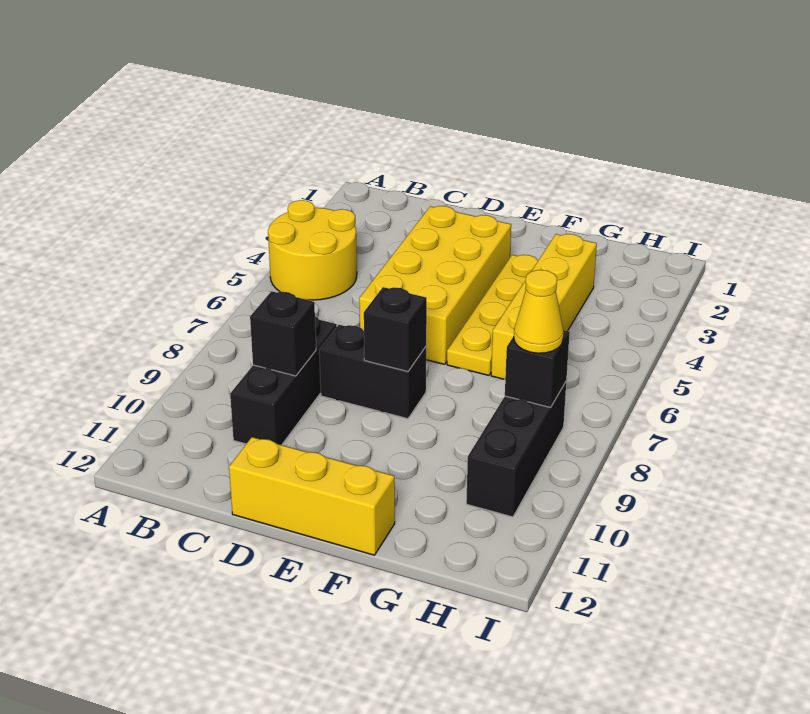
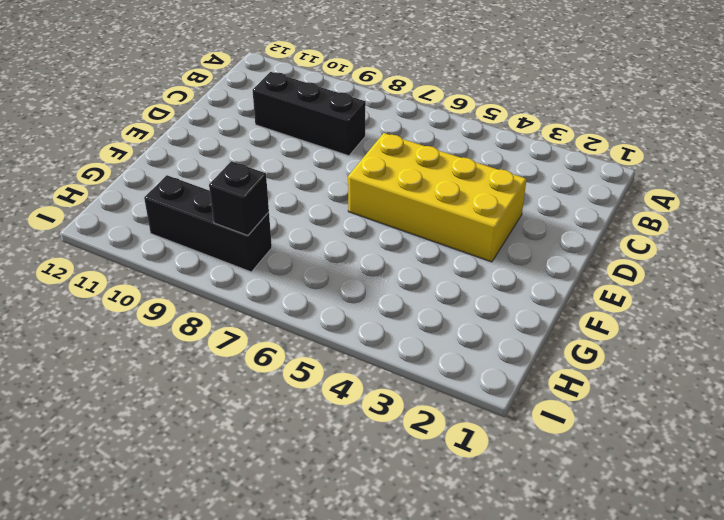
none -> yellow 2x2 round brick [268,200,357,300]
none -> black 1x2 brick [319,325,426,419]
none -> yellow 1x3 brick [229,437,395,555]

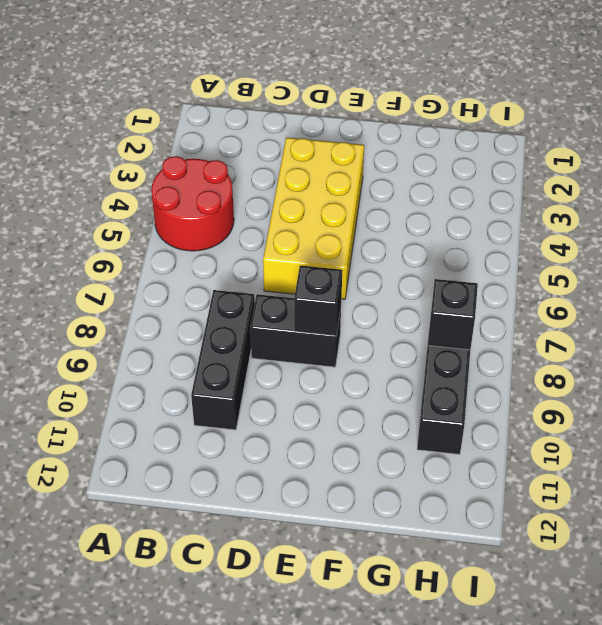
red 2x2 round brick [151,156,234,251] -> yellow 2x2 round brick [268,200,357,300]
none -> yellow 1x3 brick [229,437,395,555]
none -> yellow 1x4 plate [447,255,538,375]
none -> yellow 1x4 brick [491,234,597,379]

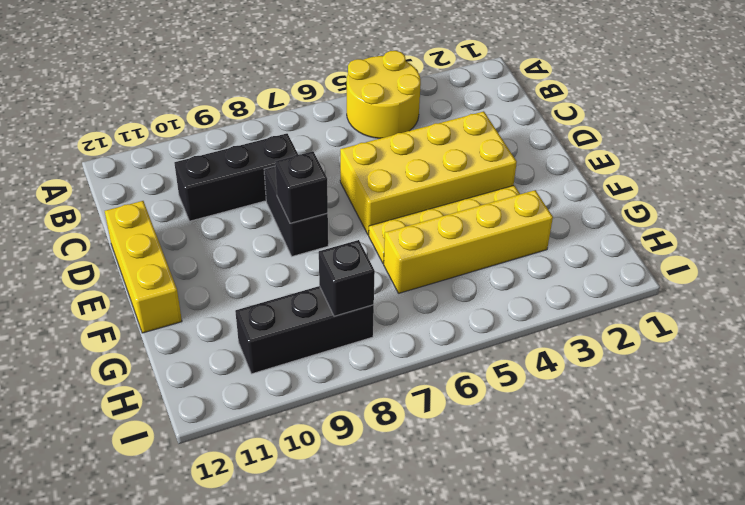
none -> black 1x1 brick [250,291,316,376]
none -> yellow 1x1 cone [514,270,564,353]

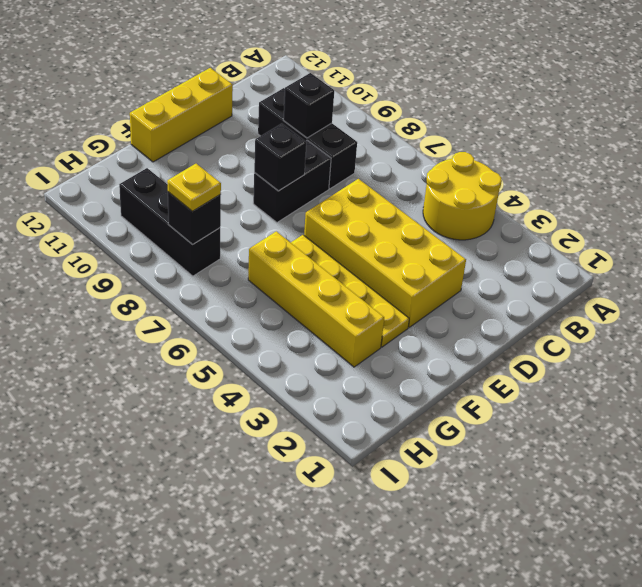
yellow 1x1 plate [167,164,221,211] -> yellow 1x1 cone [514,270,564,353]

